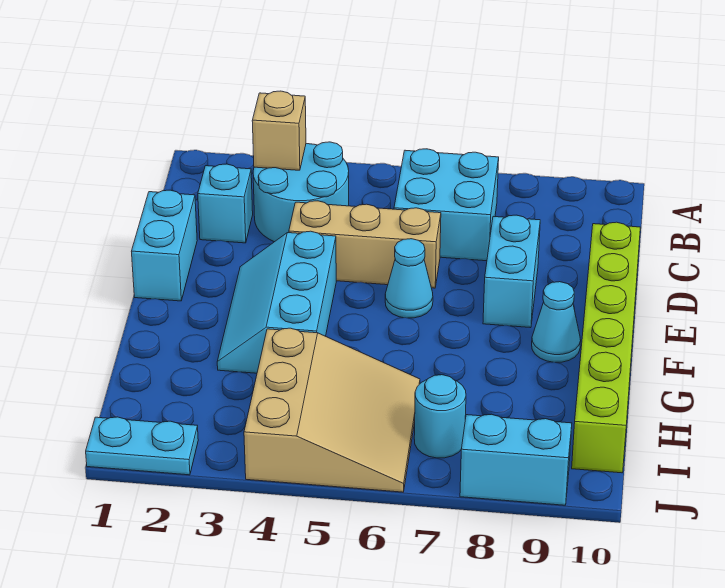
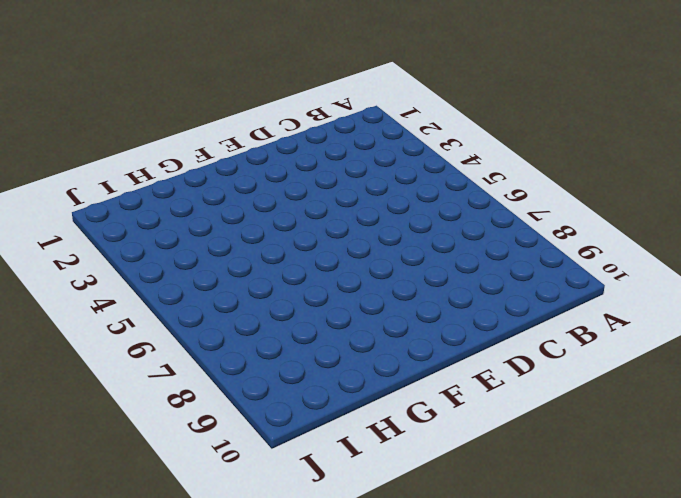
none -> cyan 2x2 round brick [253,142,349,242]
none -> cyan 2x2 brick [394,149,499,261]
none -> cyan 1x1 brick [198,164,253,243]

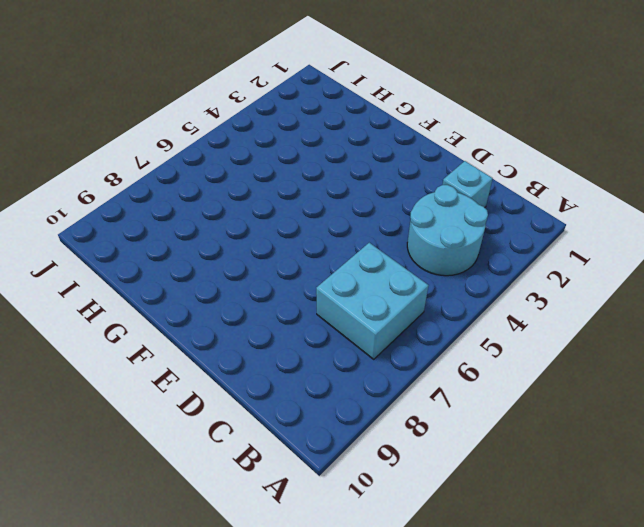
none -> cyan 1x2 brick [132,190,197,301]
none -> tan 1x3 brick [289,201,441,288]
none -> cyan 1x2 brick [483,215,540,328]

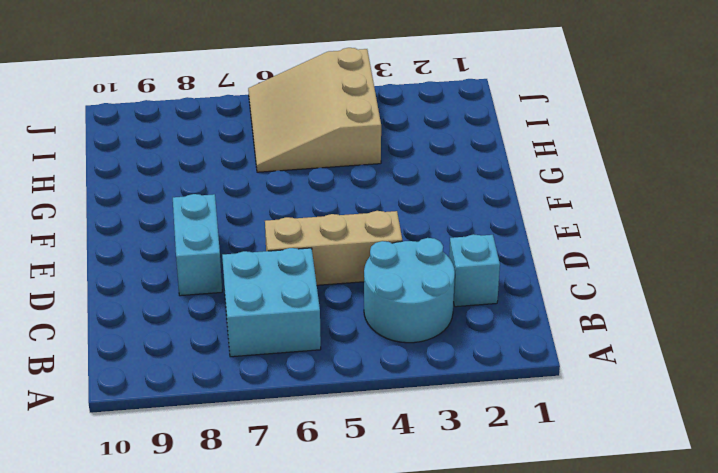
none -> cyan 1x2 brick [132,190,197,301]
none -> lime 1x6 brick [572,222,640,473]
none -> cyan 2x3 slope [217,231,336,373]

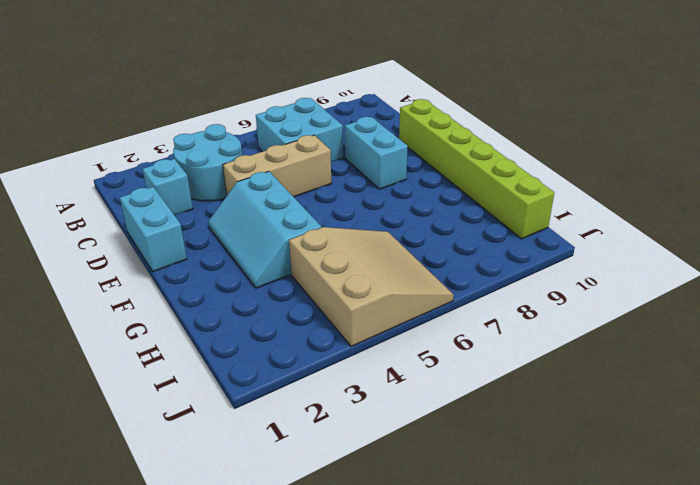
none -> cyan 1x1 cone [385,239,433,318]
none -> cyan 1x1 cone [532,282,581,362]
none -> cyan 1x1 round brick [414,375,466,458]

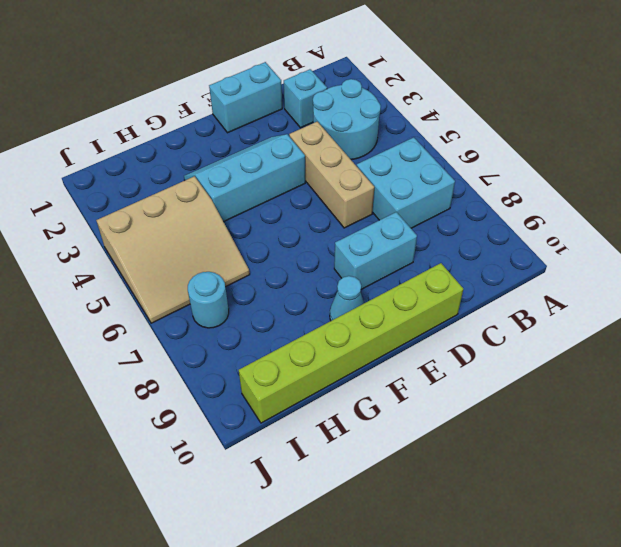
none -> cyan 1x1 cone [385,239,433,318]
none -> cyan 1x2 plate [86,417,198,475]
none -> cyan 1x2 brick [460,414,572,505]

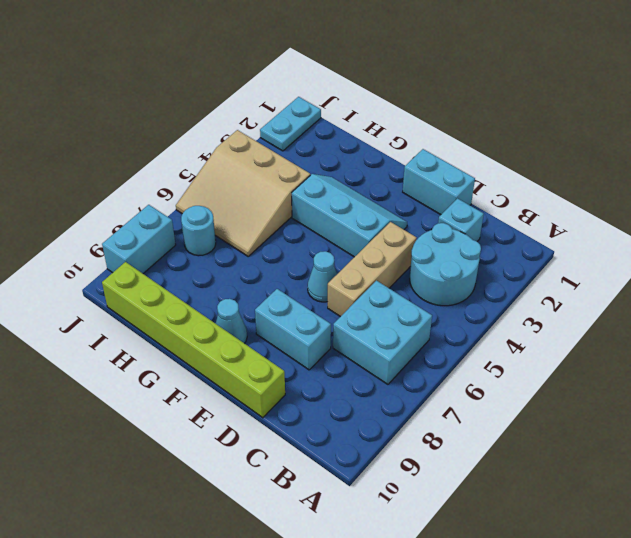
none -> tan 1x1 brick [252,91,306,170]

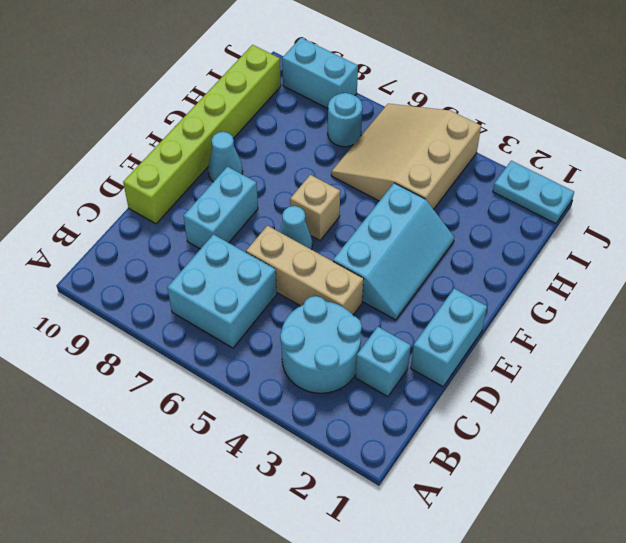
tan 1x1 brick [290,175,340,240] -> tan 1x1 brick moved to [252,91,306,170]

